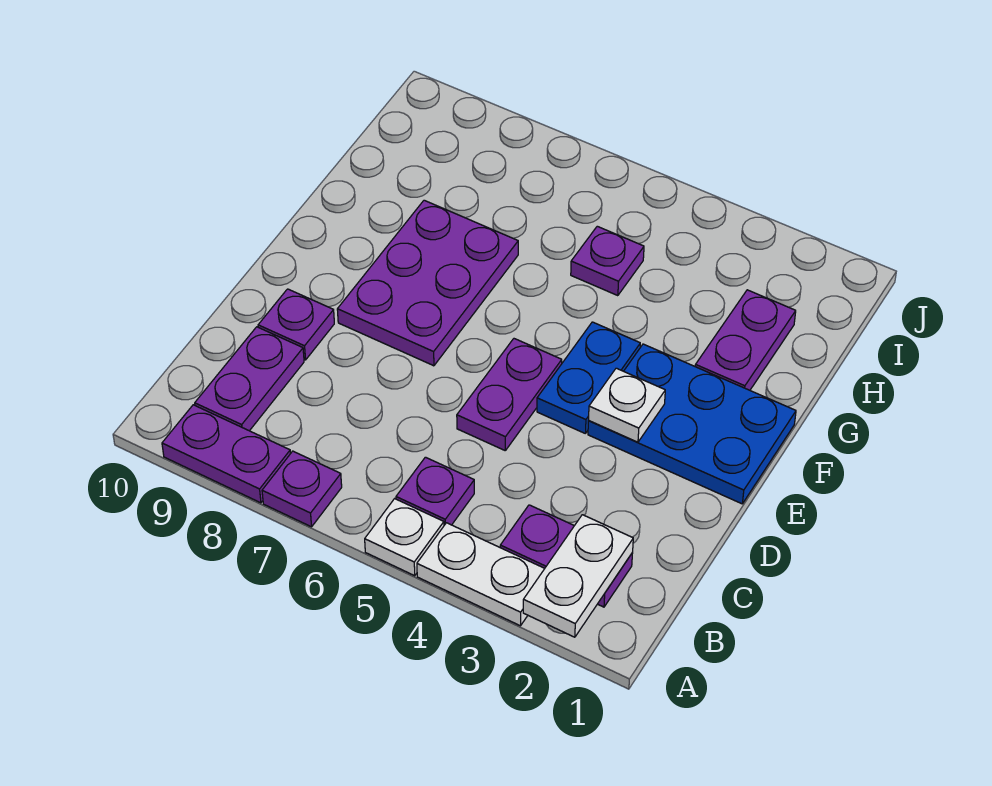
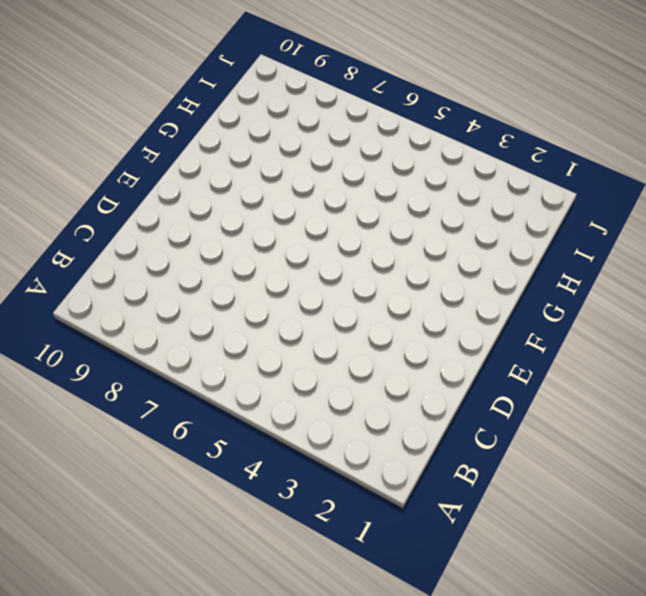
none -> white 1x2 plate [417,523,545,626]
none -> white 1x1 plate [365,499,444,576]
none -> purple 1x1 plate [262,451,342,527]

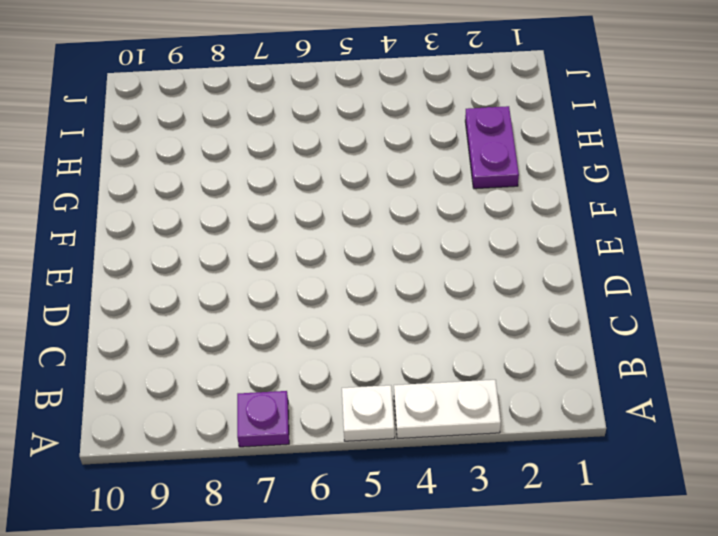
none -> purple 1x2 plate [162,405,290,503]
none -> purple 1x2 plate [500,505,633,607]
none -> purple 1x1 plate [396,457,474,525]

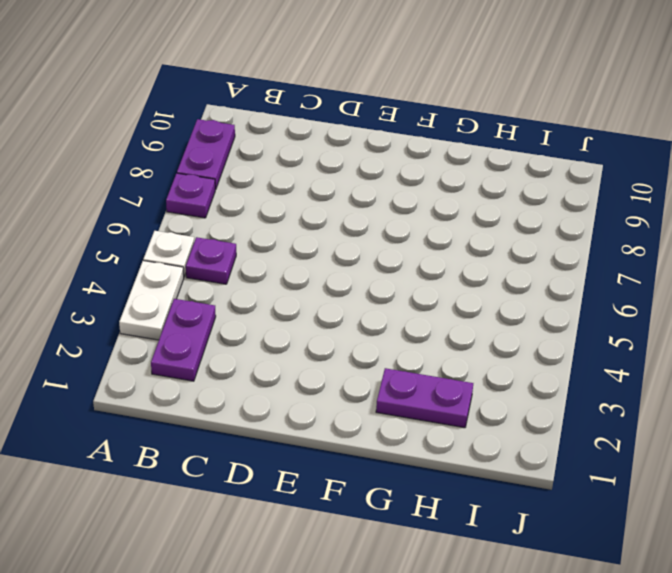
none -> purple 1x2 plate [195,327,304,431]
none -> purple 1x2 plate [457,339,562,450]
none -> purple 1x1 plate [258,289,334,360]

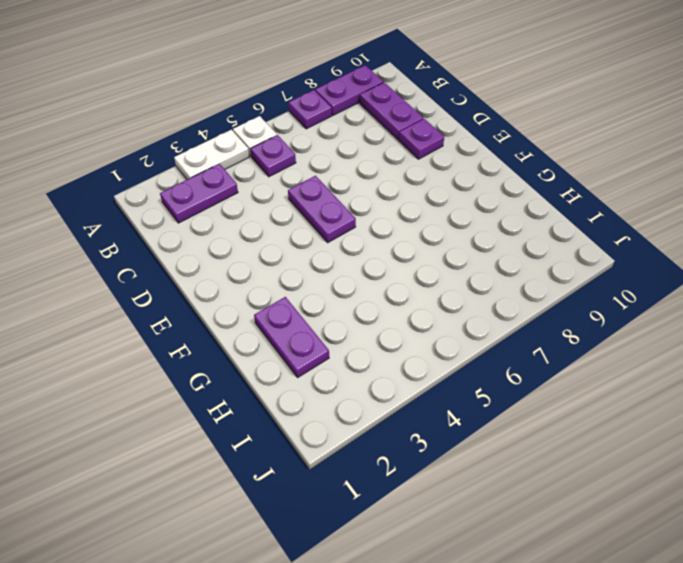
none -> blue 2x3 plate [588,344,796,504]
none -> blue 1x2 plate [537,322,640,433]
none -> purple 2x3 plate [337,200,518,366]

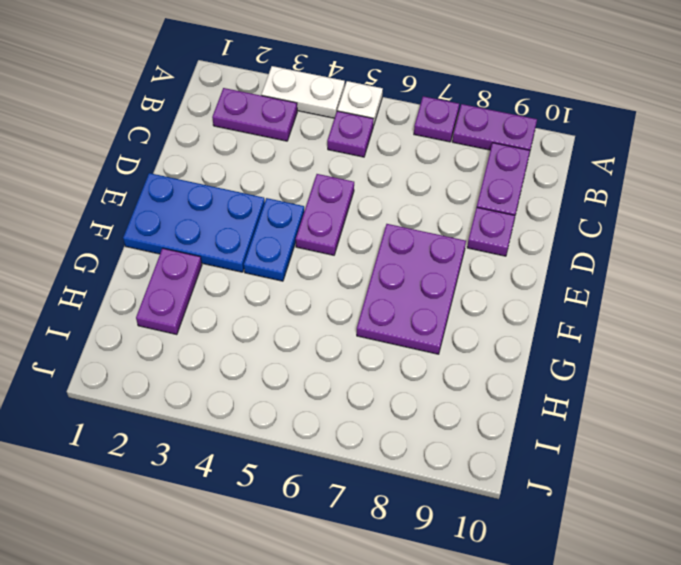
none -> purple 1x1 plate [571,226,644,296]
none -> white 1x2 plate [523,515,633,637]
none -> white 1x1 plate [589,368,665,442]

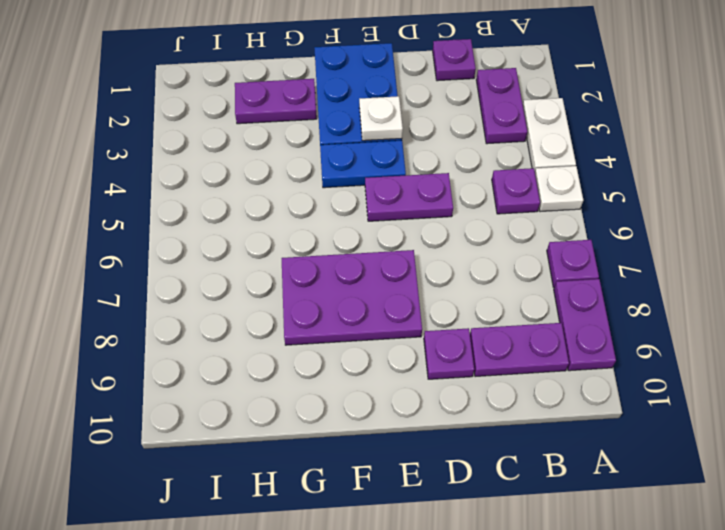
purple 1x1 plate [433,39,476,81] -> purple 1x1 plate moved to [571,226,644,296]
none -> white 1x2 plate [523,515,633,637]

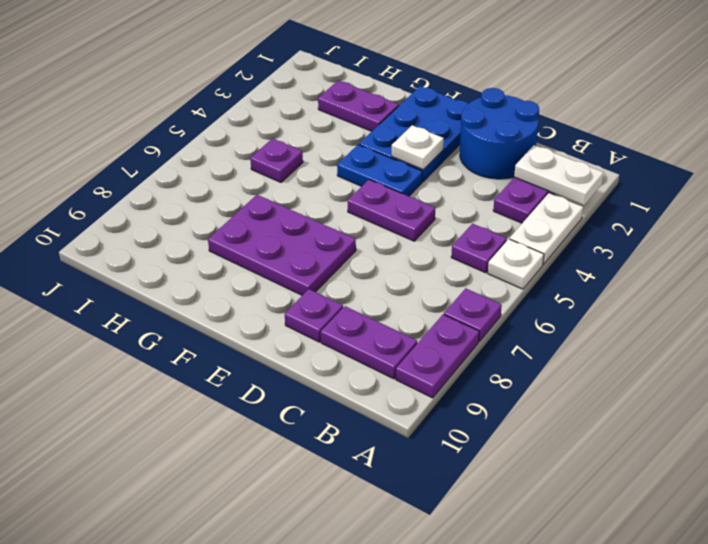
blue 2x2 round brick [460,88,539,179] -> none

